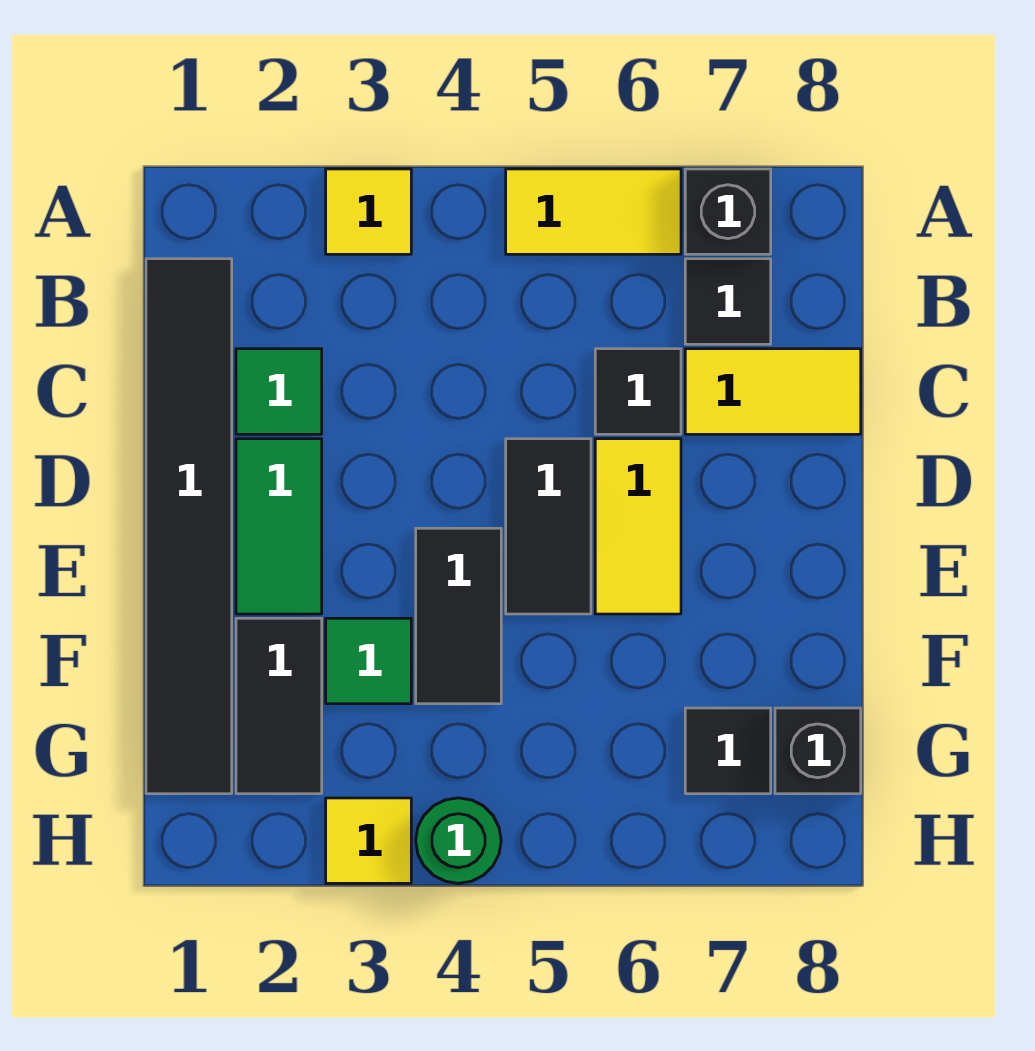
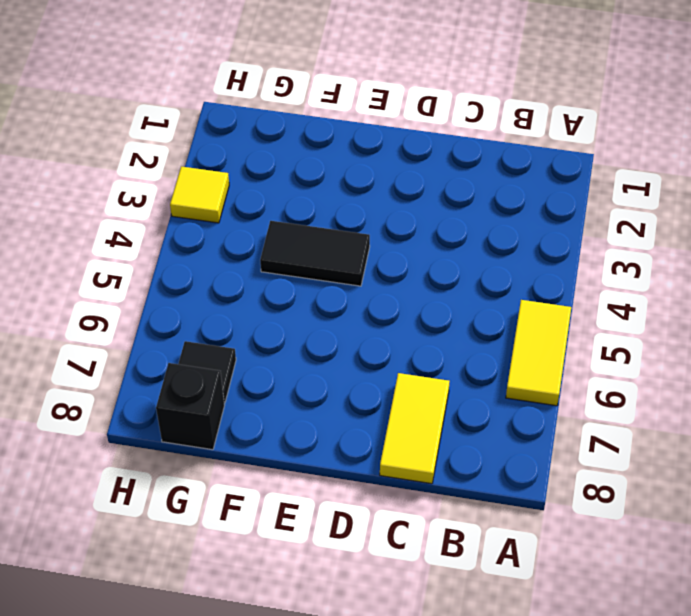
none -> yellow 1x1 tile [326,169,411,254]
none -> black 1x1 brick [685,169,771,254]
none -> black 1x6 tile [146,259,232,794]

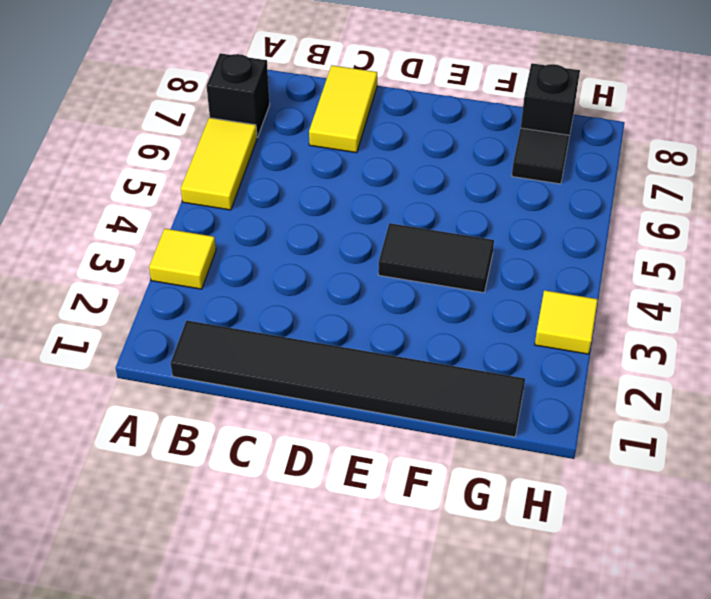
none -> black 1x1 tile [685,259,771,344]
none -> green 1x1 tile [236,349,322,434]
none -> black 1x1 tile [595,349,681,434]

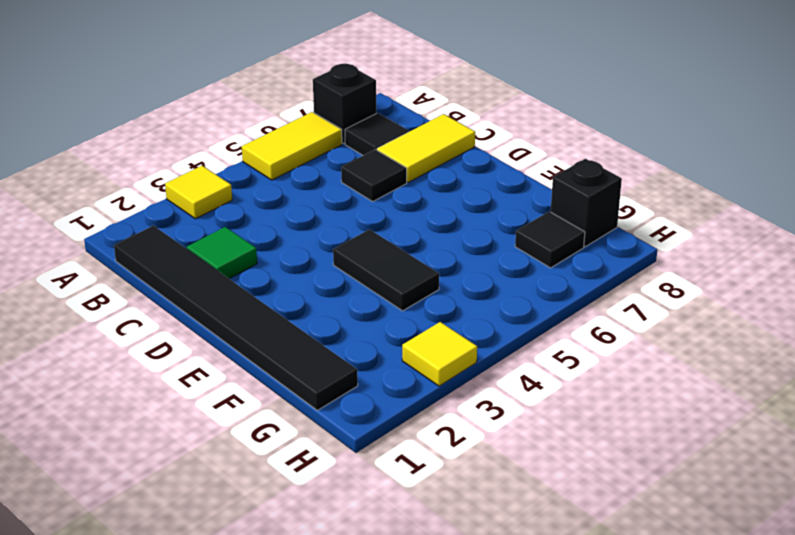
none -> green 1x2 tile [236,439,322,614]
none -> black 1x2 tile [506,439,591,614]
none -> yellow 1x2 tile [595,439,681,614]

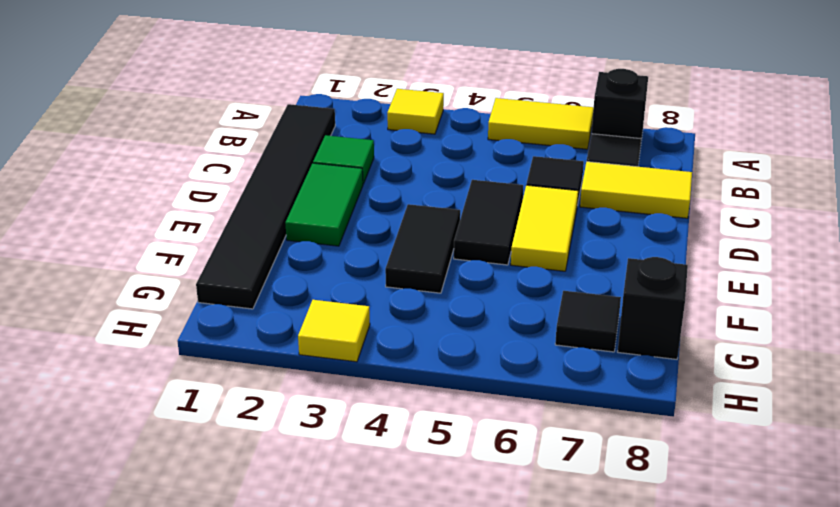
none -> black 1x2 tile [236,618,322,794]
none -> green 1x1 tile [326,618,411,704]
none -> green 1x1 round brick [416,798,501,883]

